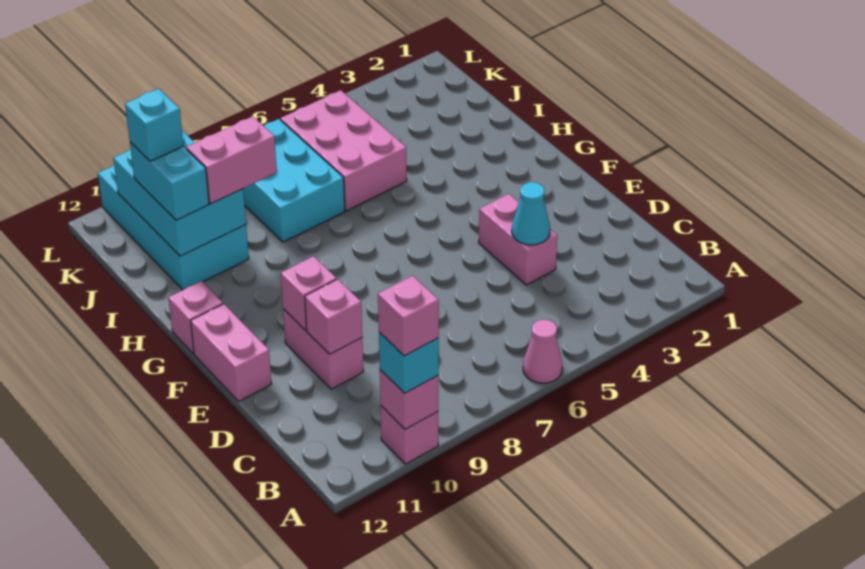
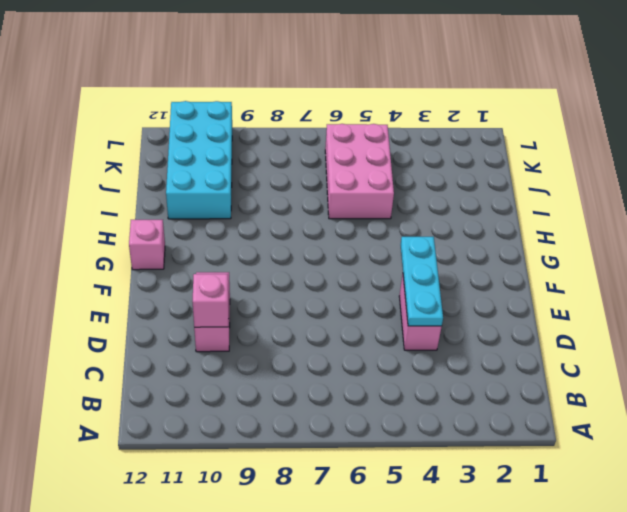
cyan 1x3 plate [401,237,443,326] -> cyan 1x1 cone [512,182,550,245]
none -> pink 1x1 cone [523,319,562,383]
none -> pink 1x1 brick [381,406,438,464]
none -> pink 1x2 brick [191,304,272,402]

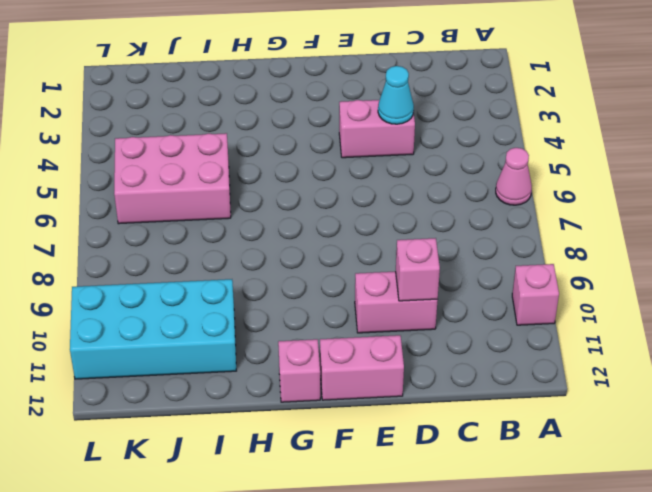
none -> cyan 2x3 brick [243,119,345,242]
none -> pink 1x1 brick [380,370,438,429]
none -> pink 1x1 brick [281,256,337,330]

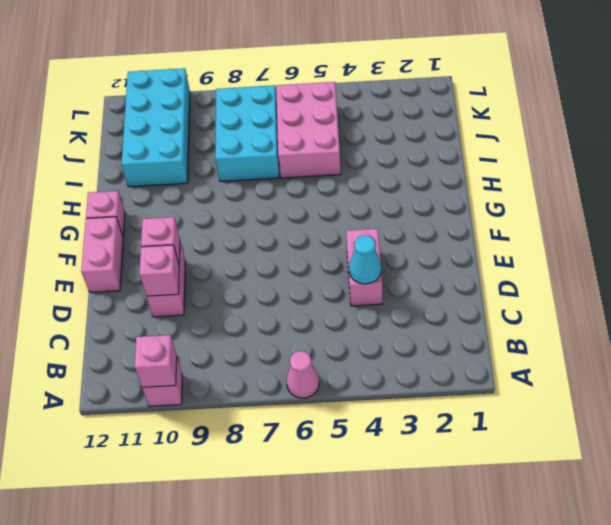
none -> cyan 2x3 brick [113,131,246,256]
none -> cyan 1x1 brick [379,332,439,393]
none -> pink 1x2 brick [186,116,277,204]

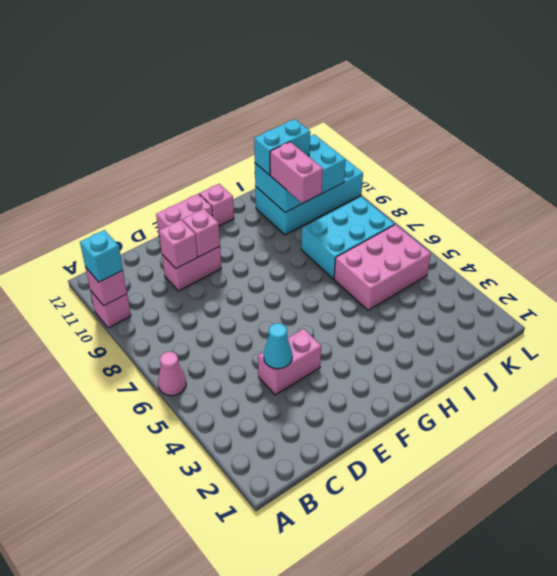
none -> pink 1x1 brick [378,276,439,356]
none -> cyan 1x1 brick [125,89,183,161]

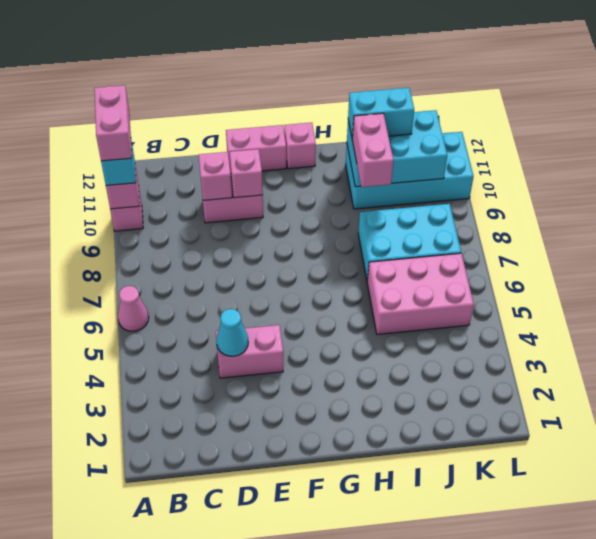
pink 1x2 brick [94,85,132,161] -> pink 1x1 brick [378,276,439,356]
none -> cyan 1x1 brick [125,89,183,161]

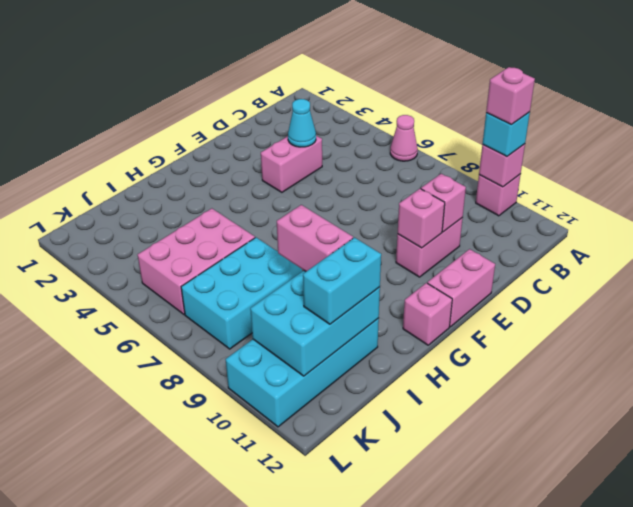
none -> cyan 1x1 brick [125,89,183,161]

